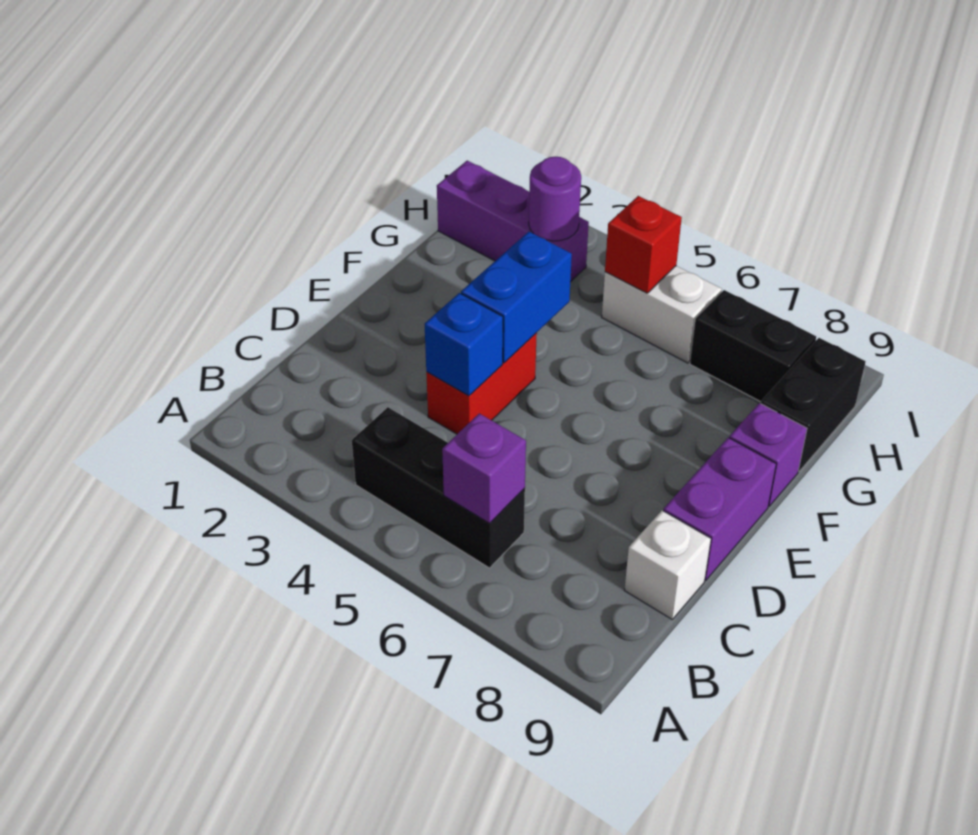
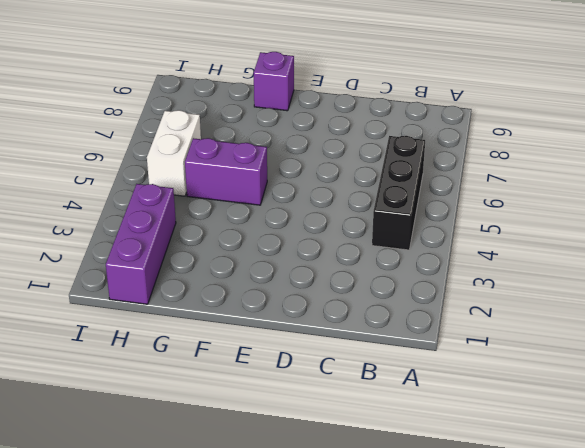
purple 1x2 brick [185,138,267,205] -> purple 1x2 brick moved to [663,438,776,580]
none -> white 1x1 brick [624,511,711,619]
none -> red 1x2 brick [426,333,537,434]
none -> black 1x2 brick [761,338,866,471]

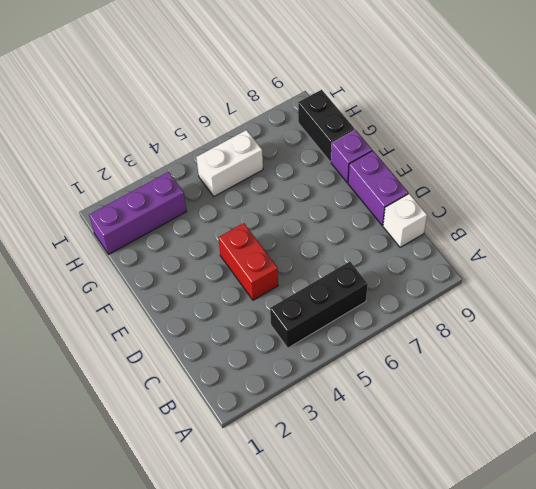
none -> black 1x2 brick [690,290,816,402]
none -> purple 1x1 brick [442,413,526,524]
none -> blue 1x1 brick [425,293,503,396]

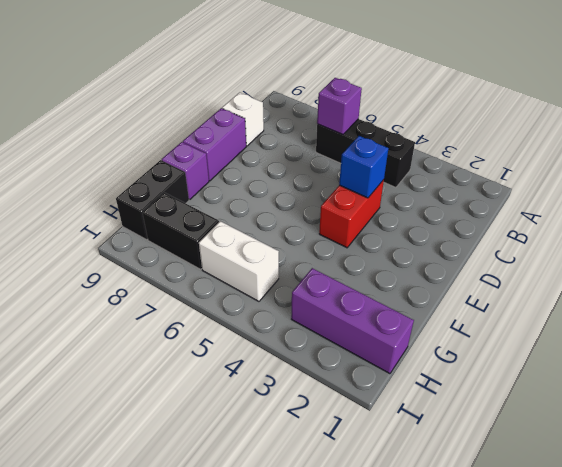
none -> blue 1x2 brick [461,232,572,363]
none -> purple 1x1 round brick [529,157,581,241]
none -> red 1x1 brick [605,196,682,293]

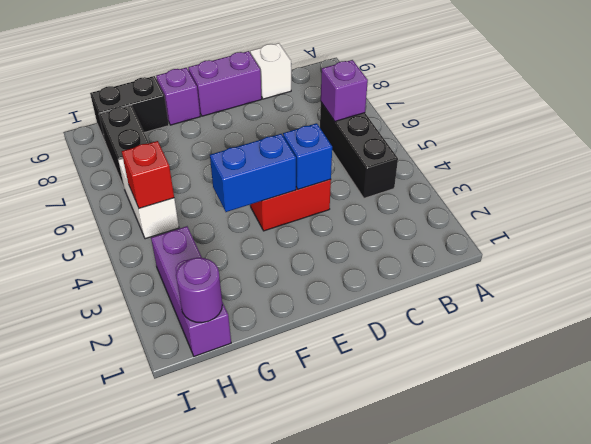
purple 1x1 round brick [176,258,222,323] -> purple 1x1 round brick moved to [529,157,581,241]

